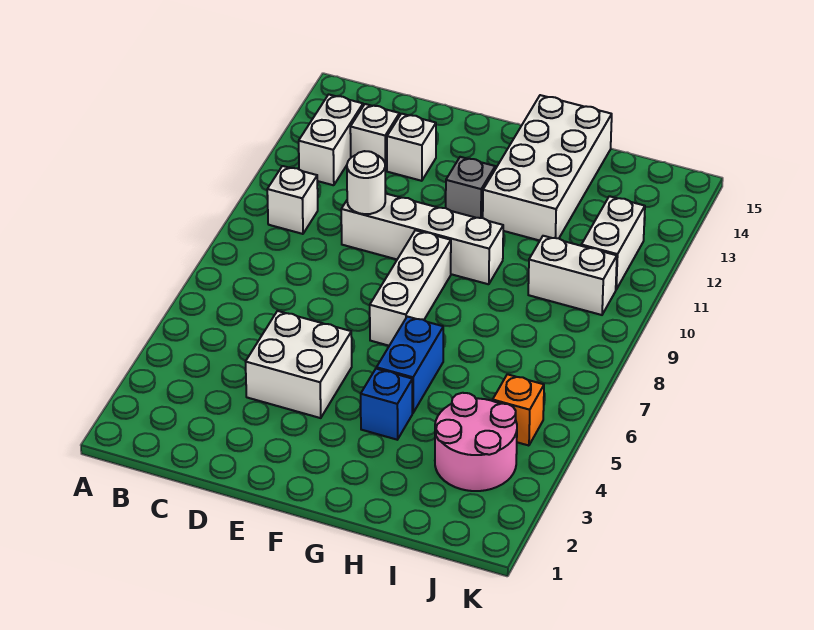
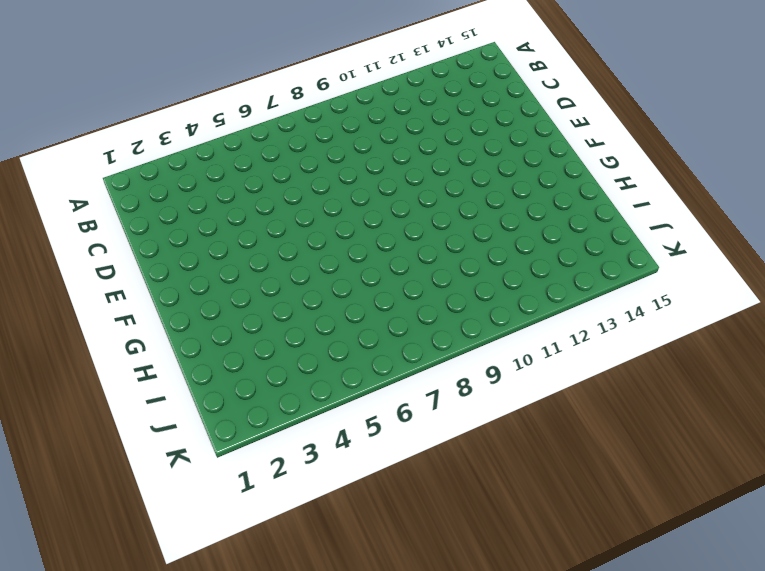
none -> white 1x1 brick [267,166,318,234]
none -> white 1x2 brick [299,95,363,185]
none -> white 1x1 brick [350,104,399,171]

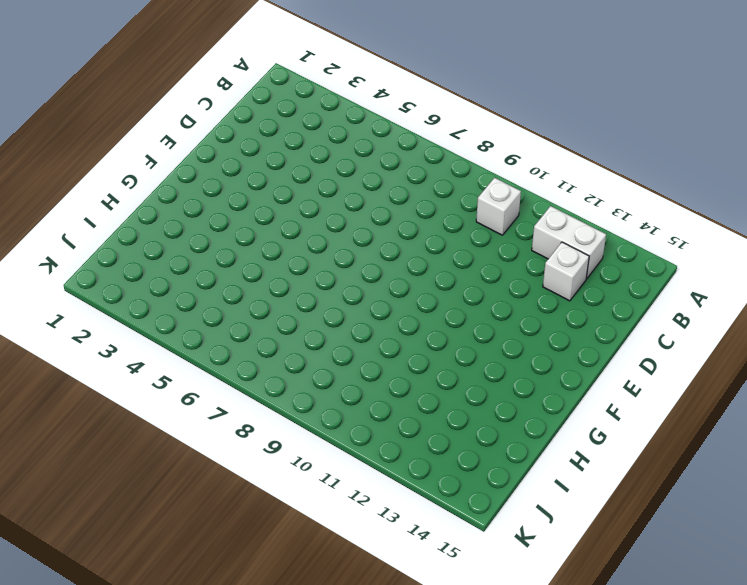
none -> white 2x2 brick [246,311,352,418]
none -> white 1x4 brick [341,193,503,284]
none -> white 1x1 brick [387,114,436,181]

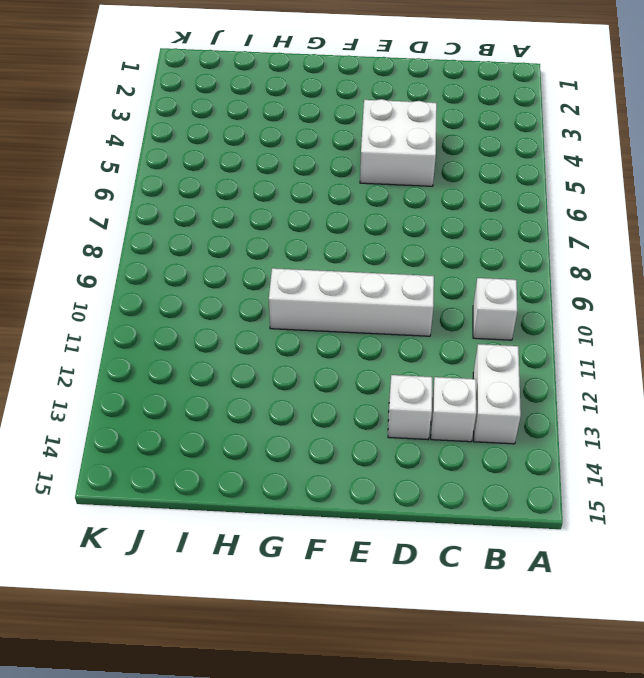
none -> white 1x3 brick [370,230,451,346]
none -> grey 1x1 brick [446,157,495,218]
none -> blue 1x1 brick [361,369,412,440]

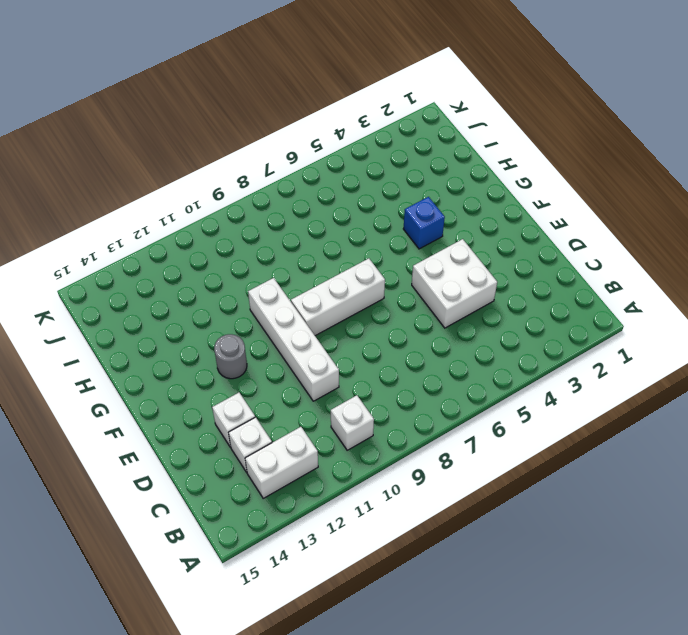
grey 1x1 round brick [214,334,247,379] -> grey 1x1 brick [446,157,495,218]
none -> blue 1x2 brick [377,317,443,413]
none -> white 2x4 brick [483,95,612,241]
none -> pink 2x2 round brick [435,393,517,491]

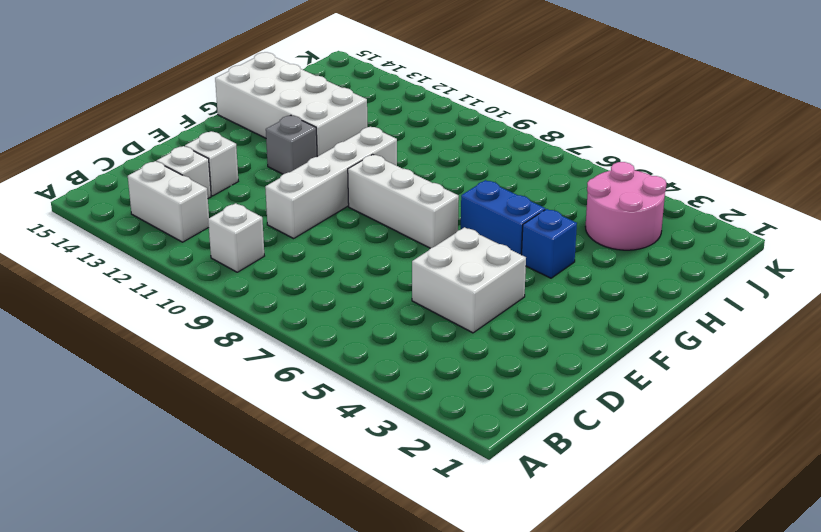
none -> white 1x2 brick [528,236,617,315]
none -> orange 1x1 brick [493,374,544,446]
none -> white 1x2 brick [581,196,645,289]

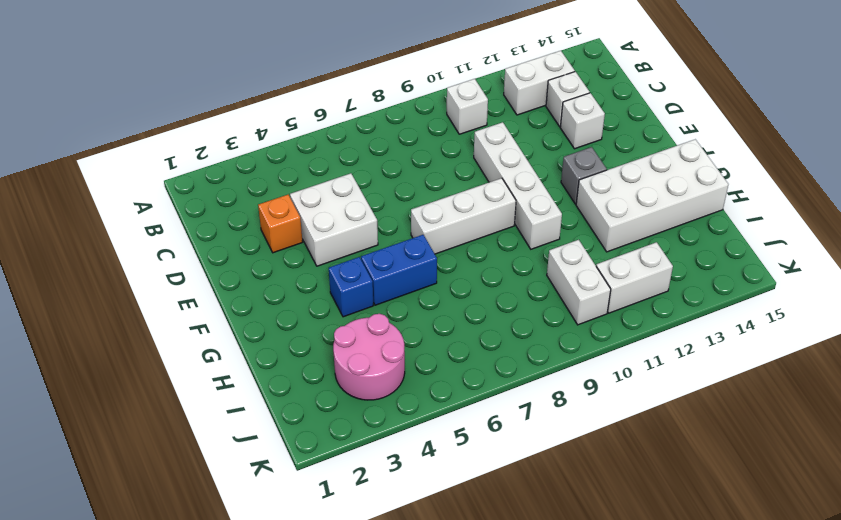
orange 1x1 brick [258,195,303,253] -> orange 1x1 brick moved to [493,374,544,446]
none -> white 1x1 round brick [347,151,385,214]

